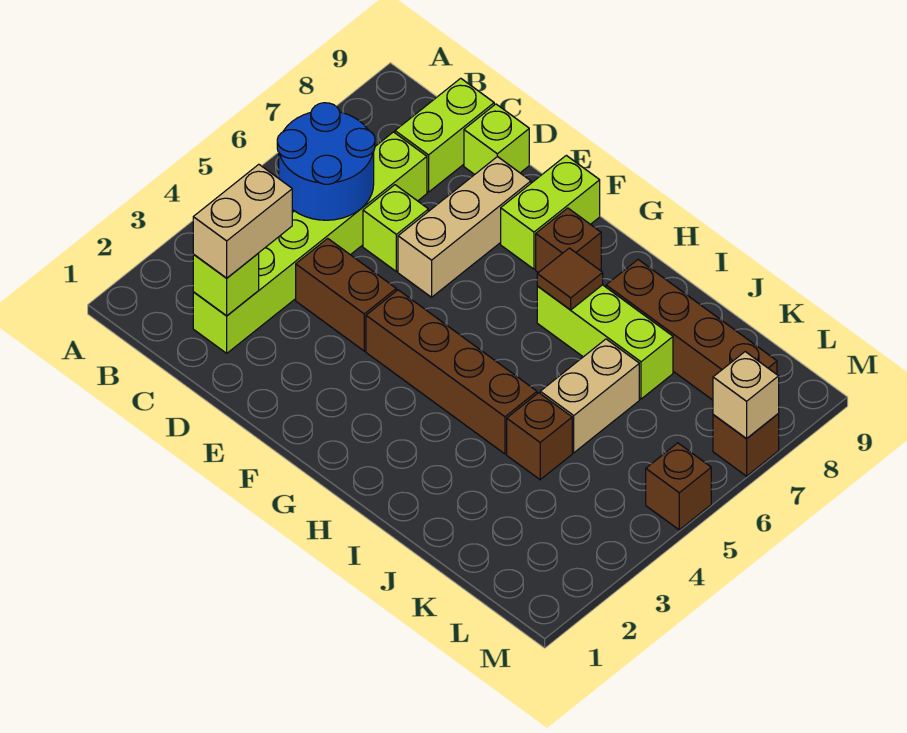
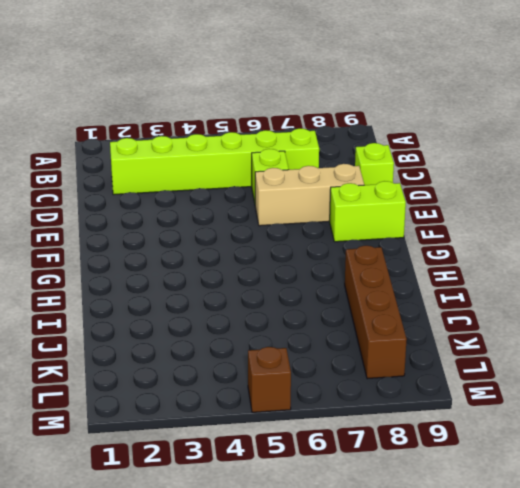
none -> lime 1x2 brick [395,78,494,192]
none -> brown 1x2 brick [296,238,396,351]
none -> brown 1x4 brick [366,290,537,454]

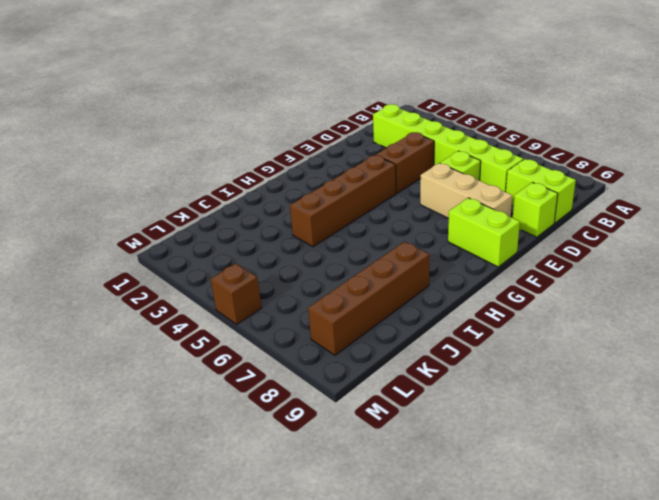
none -> brown 1x1 brick [536,208,601,273]
none -> lime 1x3 brick [537,285,673,399]
none -> brown 1x1 brick [507,393,572,480]

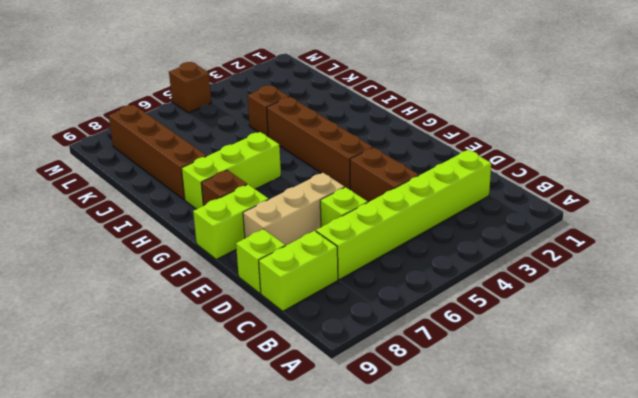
lime 1x3 brick [181,132,281,209] -> lime 1x3 brick turned to [537,285,673,399]
none -> tan 1x2 brick [540,339,639,453]
none -> brown 1x1 brick [713,414,779,476]
none -> blue 2x2 round brick [277,103,375,220]

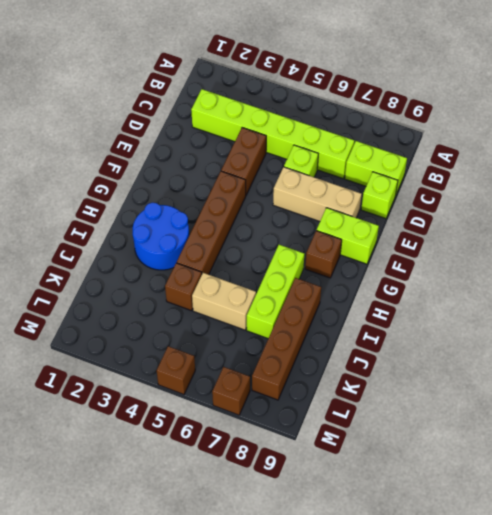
blue 2x2 round brick [133,203,189,270] -> blue 2x2 round brick moved to [277,103,375,220]
none -> lime 1x1 brick [193,253,259,316]
none -> brown 1x1 tile [537,248,603,310]
none -> tan 1x1 brick [713,352,779,439]

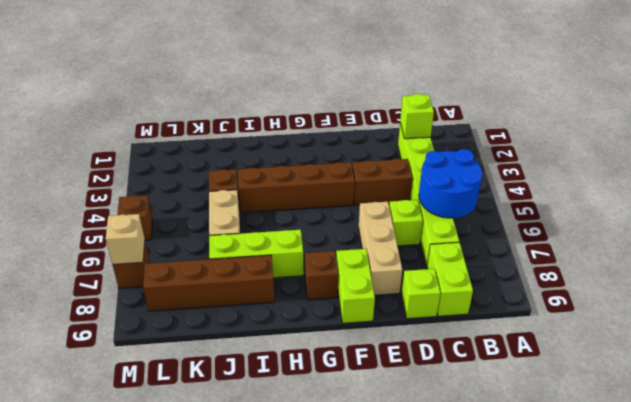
none -> brown 1x1 tile [537,248,603,310]
none -> tan 1x2 brick [193,164,292,278]

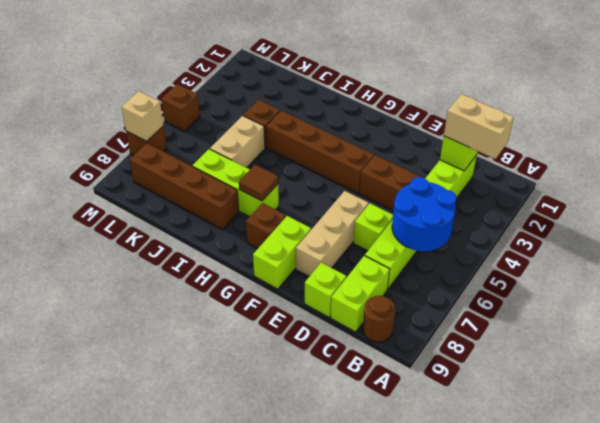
tan 1x2 brick [444,94,514,159] -> tan 1x2 brick turned to [193,164,292,278]
brown 1x1 round brick [363,296,395,342] -> none

